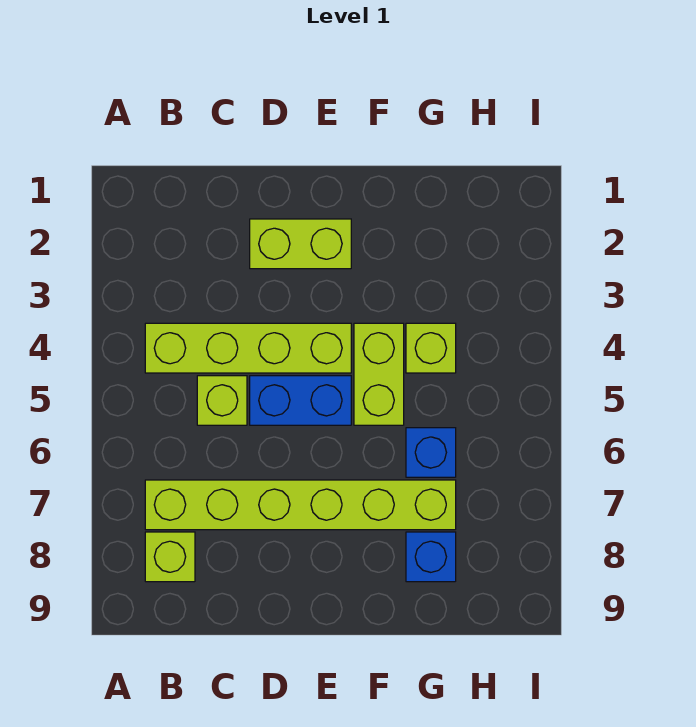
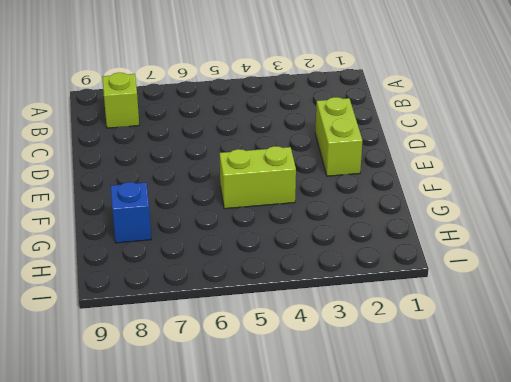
none -> lime 1x4 brick [145,323,351,373]
none -> lime 1x6 brick [145,480,456,530]

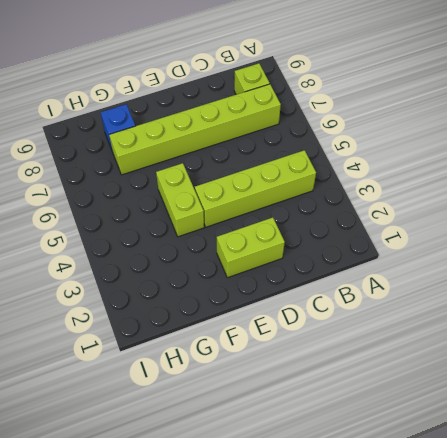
none -> lime 1x1 brick [197,376,247,425]
none -> blue 1x2 brick [250,376,351,425]

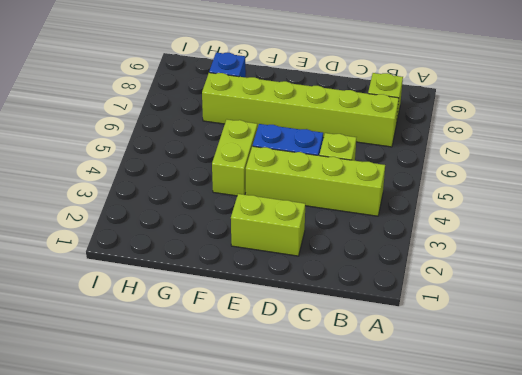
none -> lime 1x1 brick [406,323,456,373]
none -> blue 1x1 brick [406,428,456,477]

